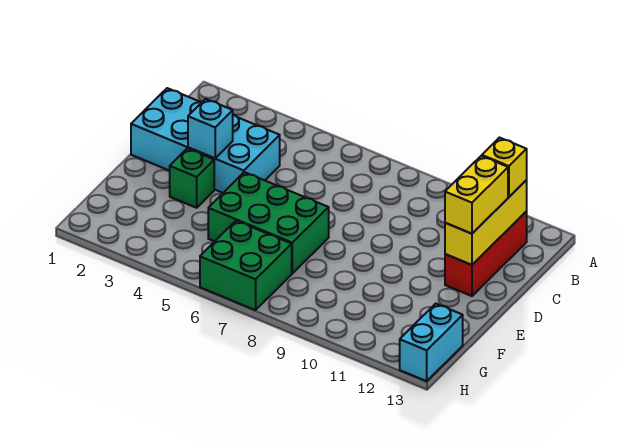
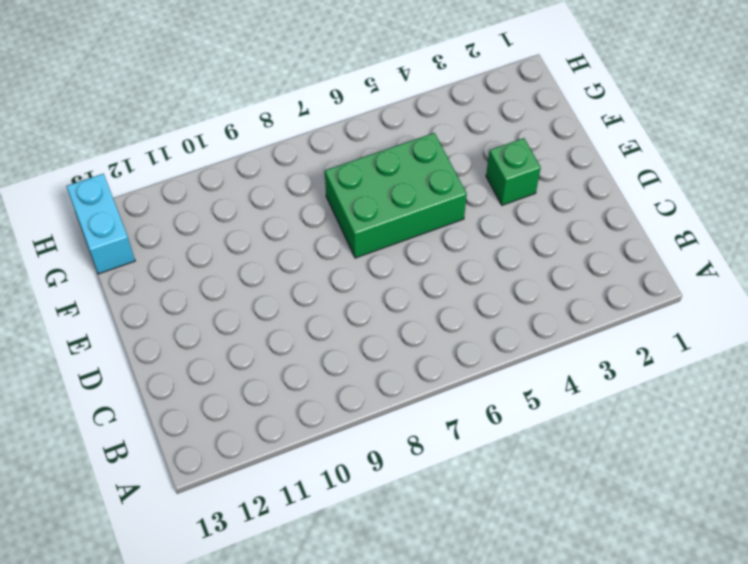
none -> red 1x3 brick [445,212,527,296]
none -> cyan 2x4 brick [131,88,280,193]

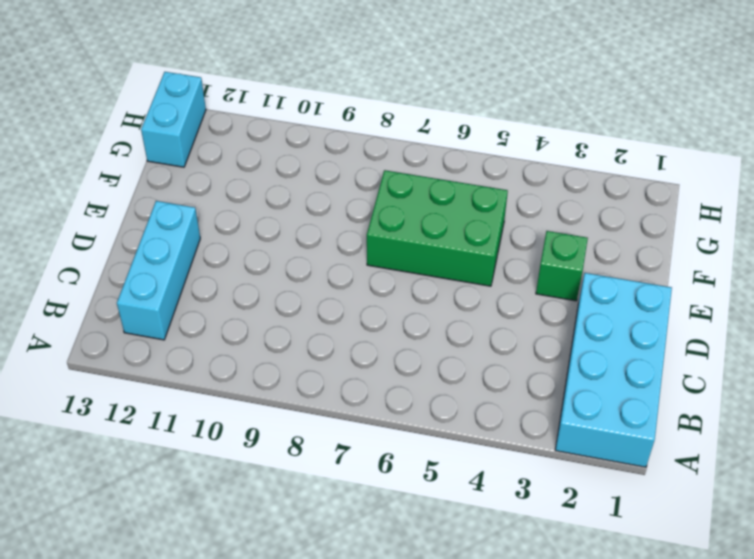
cyan 2x4 brick [555,273,672,467] -> cyan 2x4 brick turned to [131,88,280,193]
cyan 1x3 brick [117,201,200,340] -> red 1x3 brick [445,212,527,296]
none -> green 2x2 brick [200,221,292,310]
none -> yellow 1x3 brick [445,180,527,265]

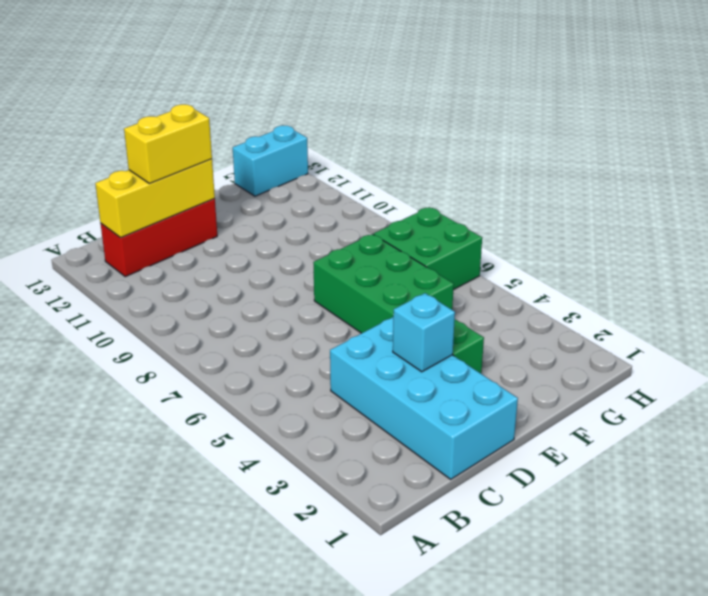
none -> yellow 1x1 brick [482,138,527,197]

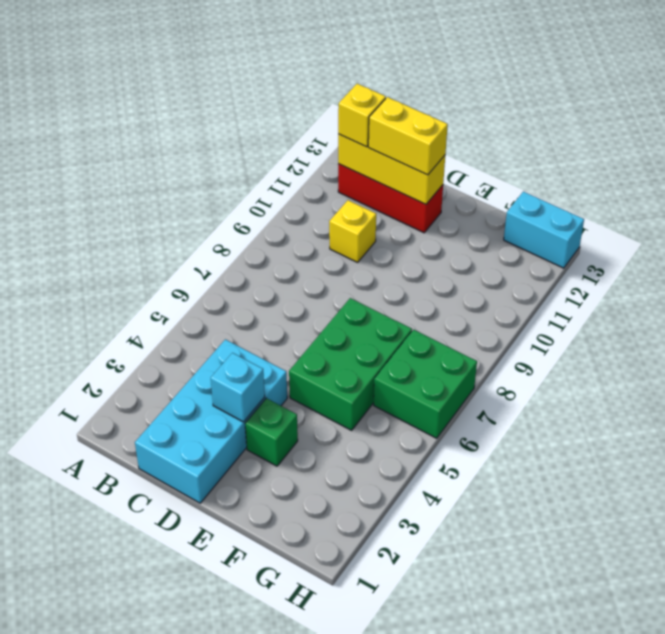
yellow 1x1 brick [329,200,376,262] -> none

